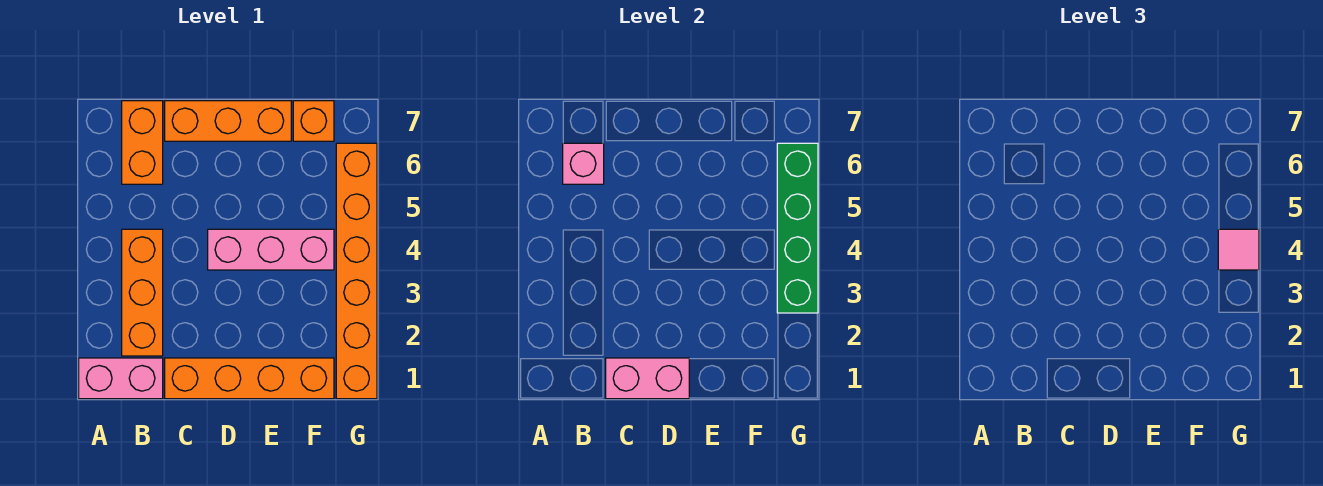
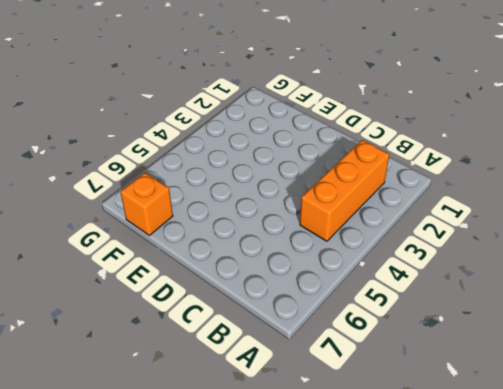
none -> pink 1x2 brick [79,358,163,399]
none -> orange 1x2 brick [122,101,163,184]
none -> orange 1x4 brick [165,358,334,399]

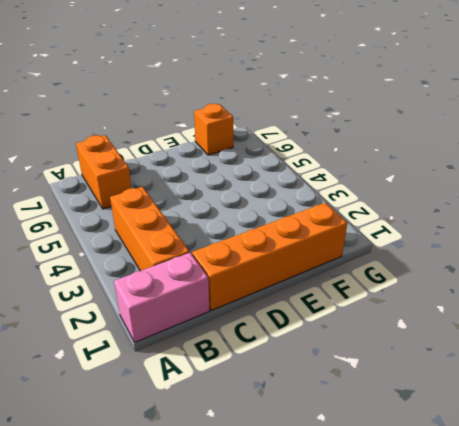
none -> orange 1x3 brick [165,101,291,141]
none -> pink 1x3 brick [208,229,334,270]
none -> orange 1x6 brick [336,143,377,399]

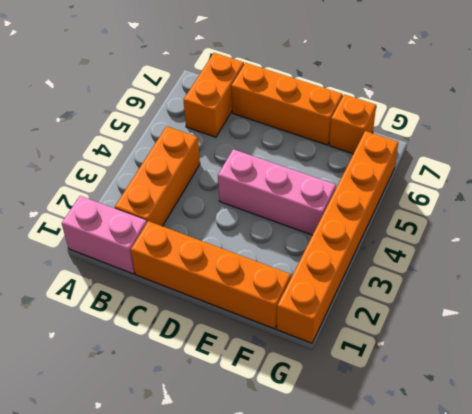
none -> pink 1x1 brick [563,143,604,184]
none -> pink 1x2 brick [606,358,689,399]
none -> green 1x4 brick [777,143,818,313]

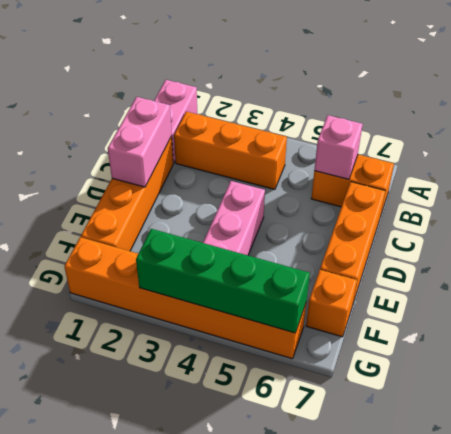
none -> pink 1x1 tile [1218,229,1259,270]

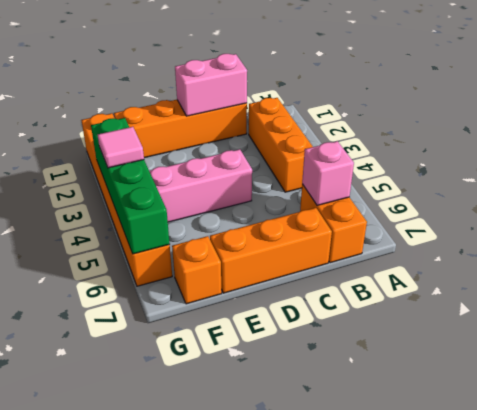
none -> pink 1x2 brick [79,358,163,399]

